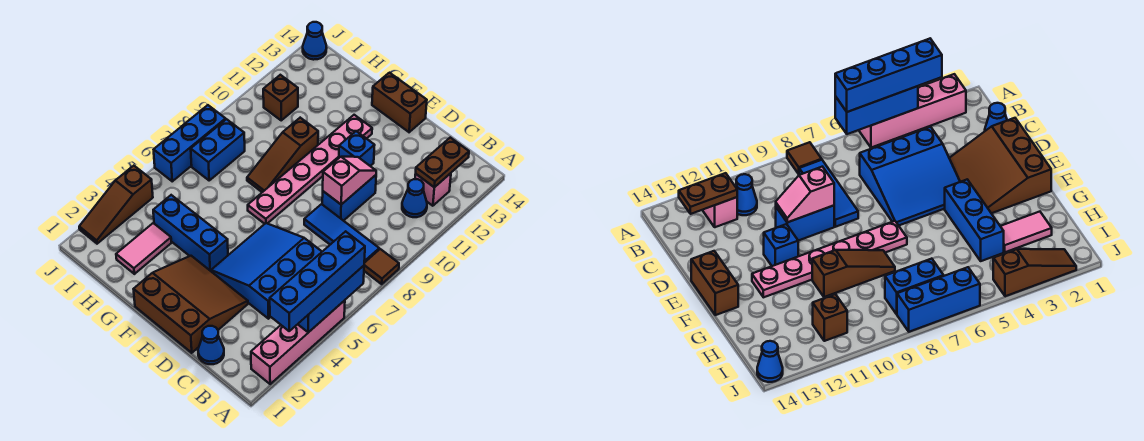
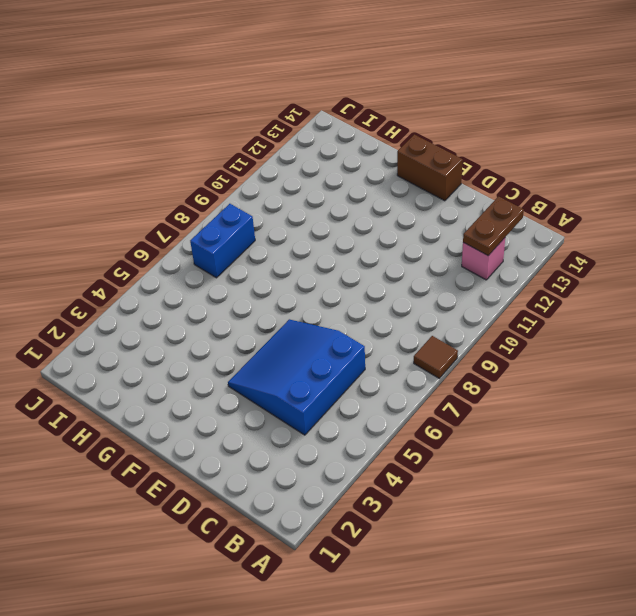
none -> pink 1x4 brick [251,300,345,384]
none -> blue 1x3 tile [304,204,379,263]
none -> blue 1x1 cone [402,179,427,217]

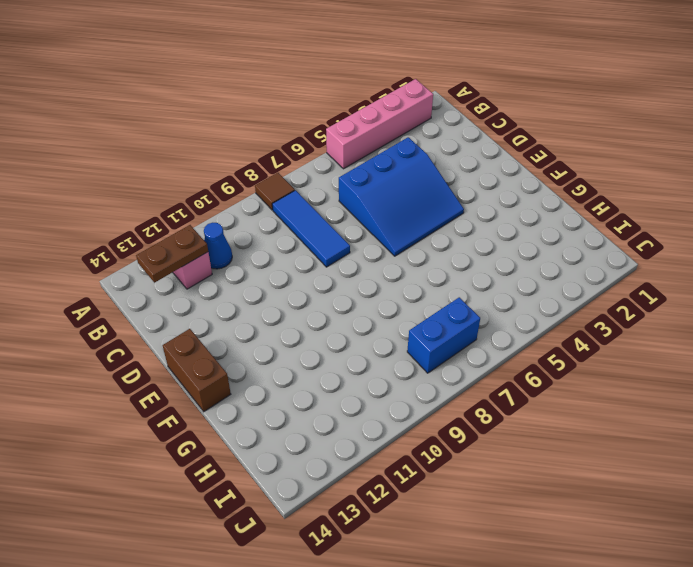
none -> blue 1x1 cone [198,326,224,364]
none -> brown 3x3 slope [134,256,248,353]
none -> blue 1x2 brick [322,175,376,221]

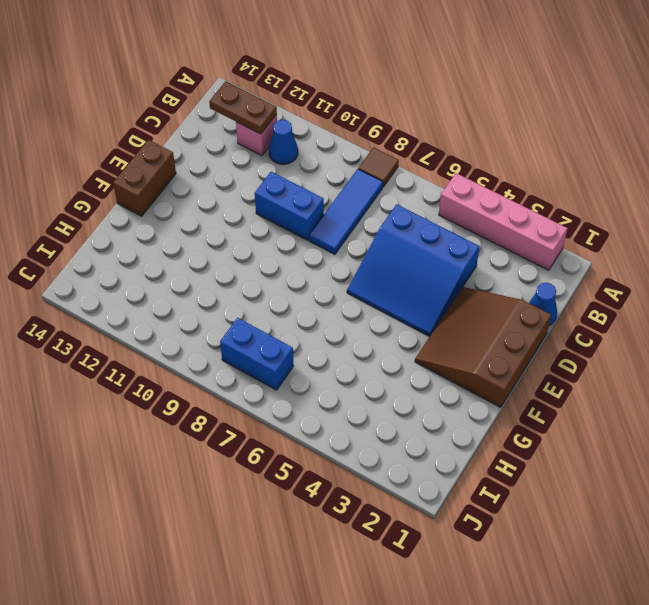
none -> blue 1x1 brick [339,131,375,166]
none -> blue 1x3 brick [153,195,228,271]
none -> pink 1x6 plate [248,115,372,224]

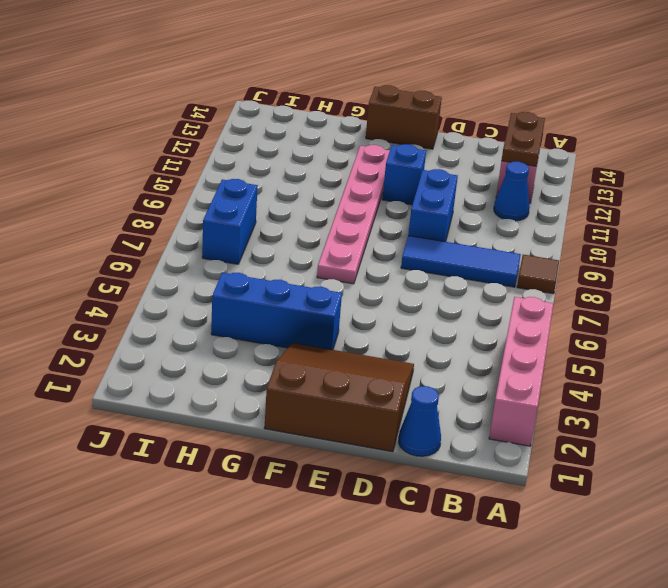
none -> blue 3x3 slope [211,223,322,319]
none -> brown 1x3 slope [247,118,318,192]
none -> pink 1x2 tile [116,223,171,274]

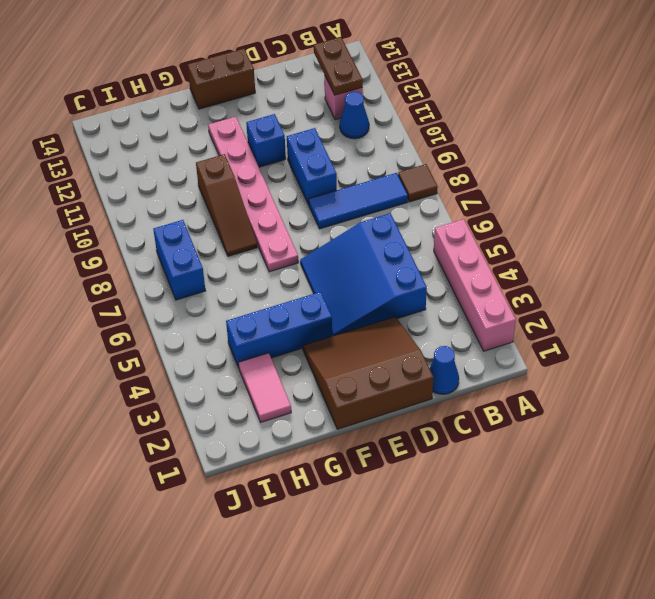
none -> brown 1x1 brick [263,75,298,120]
none -> brown 1x3 slope [79,166,153,244]
none -> blue 1x3 brick [154,105,226,181]

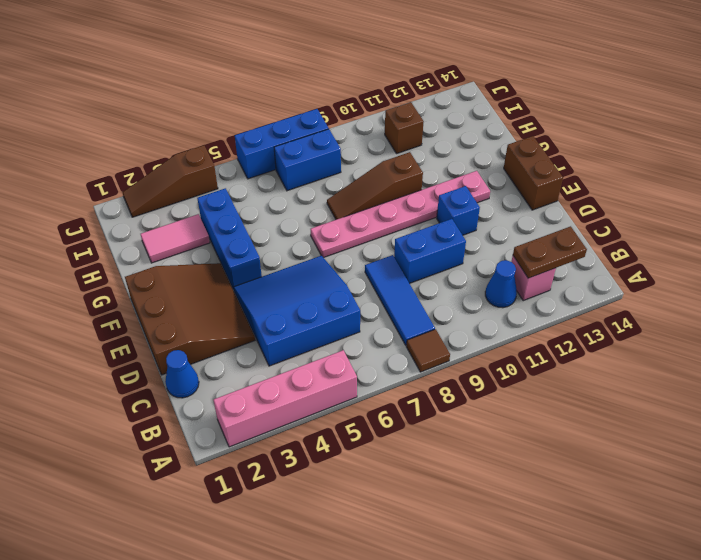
none -> blue 1x1 cone [303,22,327,60]
none -> blue 1x3 brick [298,266,364,332]
none -> pink 1x2 slope [323,157,376,205]

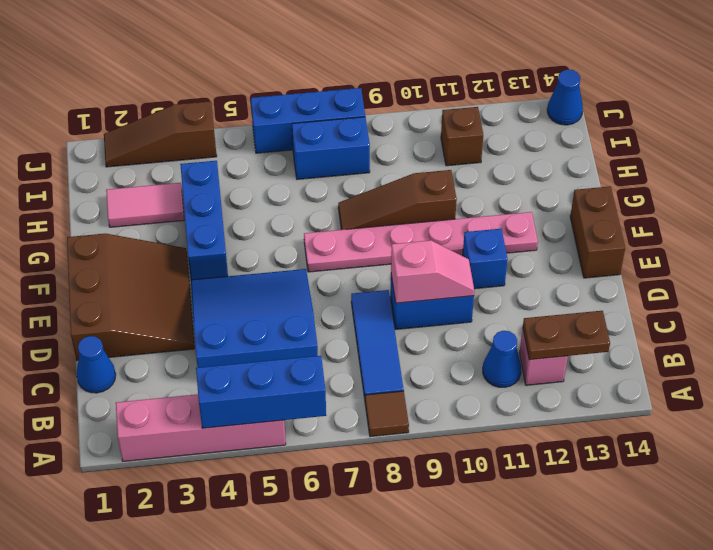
none -> blue 1x4 brick [270,231,365,331]

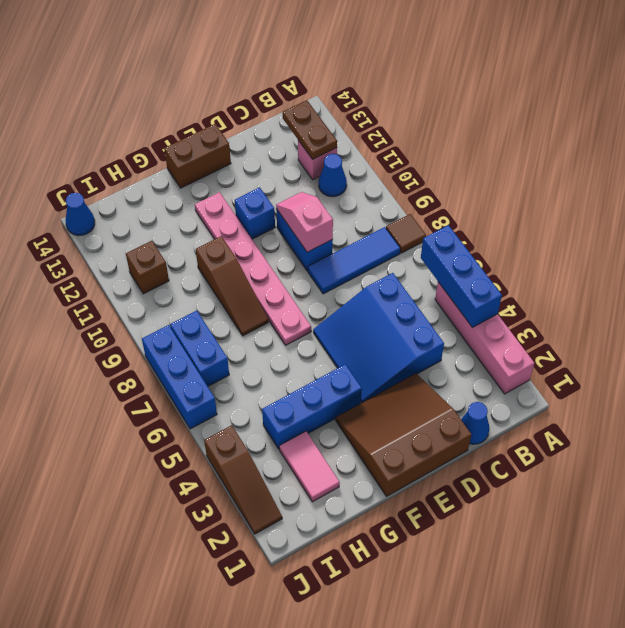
none -> blue 1x4 brick [270,231,365,331]

